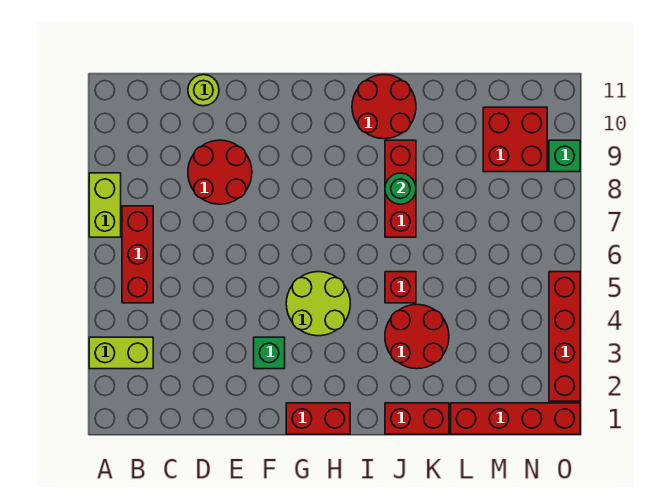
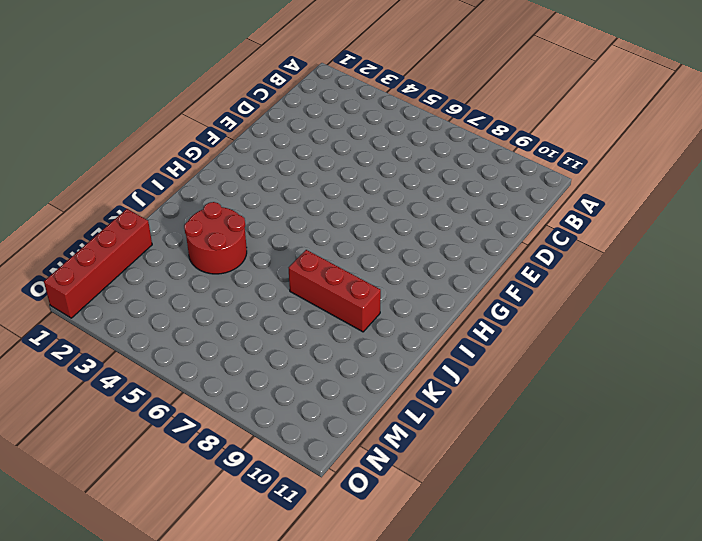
none -> lime 1x2 brick [89,337,153,369]
none -> lime 1x2 brick [89,173,121,237]
none -> red 1x3 brick [122,206,153,303]

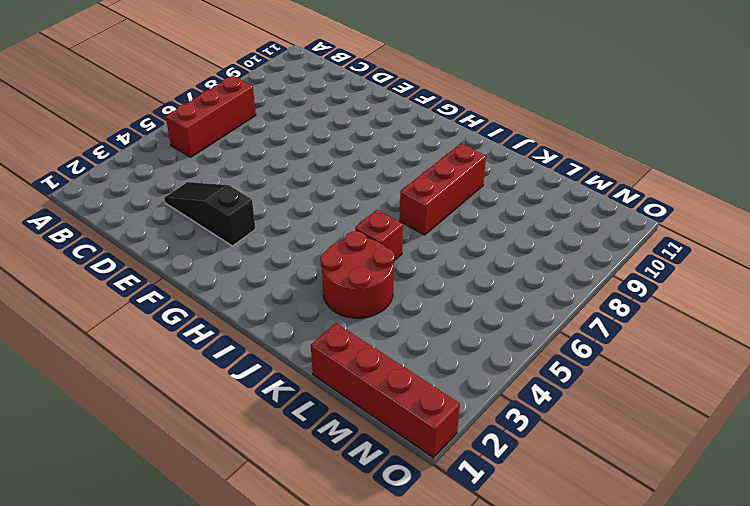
black 1x3 slope [164,182,256,246] -> green 1x1 brick [254,337,285,369]
none -> lime 1x2 brick [89,337,153,369]
none -> lime 1x2 brick [89,173,121,237]
none -> red 2x2 round brick [188,140,252,204]

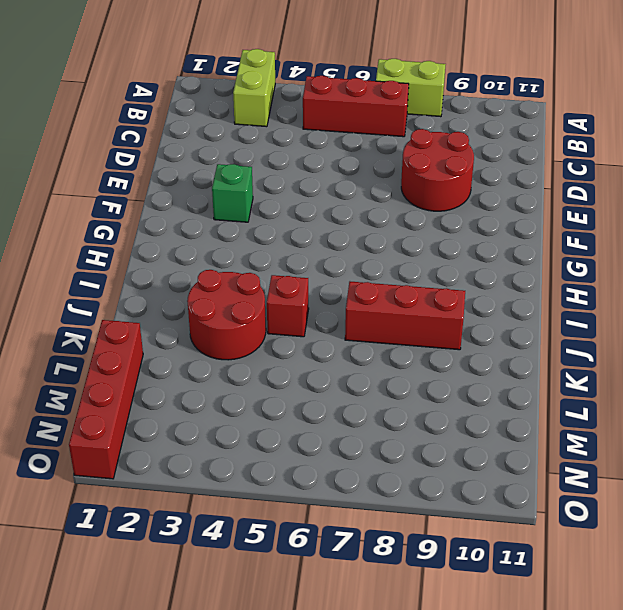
none -> lime 1x1 round brick [188,75,219,106]
none -> red 1x2 brick [286,403,350,434]
none -> lime 2x2 round brick [286,272,350,336]

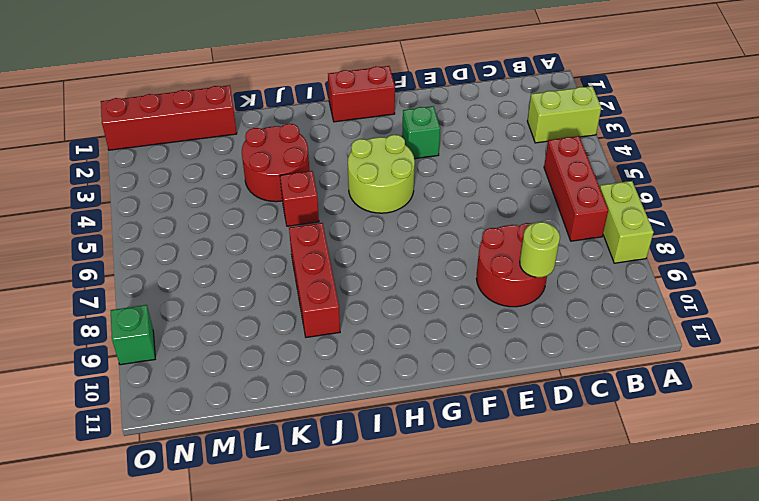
lime 1x1 round brick [520,222,560,277] -> lime 1x1 round brick moved to [188,75,219,106]
none -> red 2x2 round brick [352,75,416,139]
none -> red 1x2 brick [385,403,449,434]
none -> red 2x2 brick [483,107,547,172]

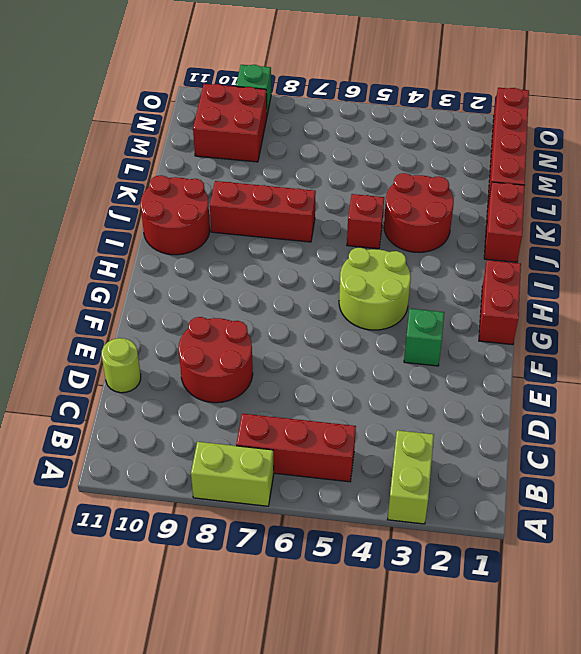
none -> red 1x4 brick [549,272,580,401]
none -> green 1x1 round brick [385,173,416,204]

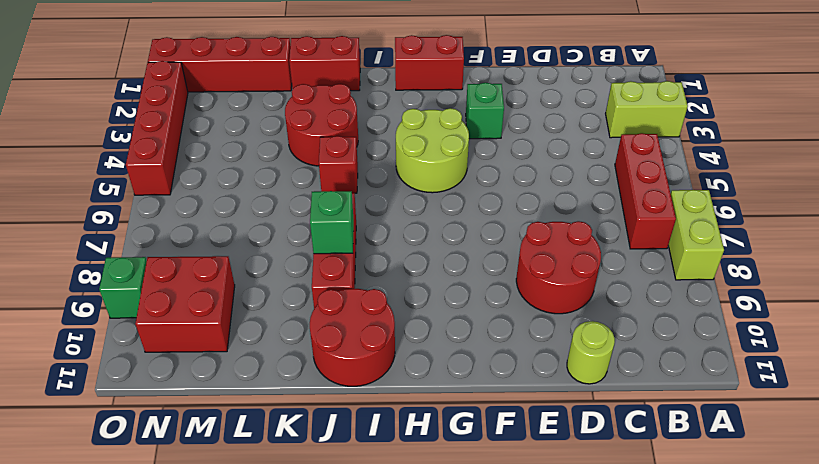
green 1x1 brick [310,191,354,254] -> green 1x1 round brick [385,173,416,204]

